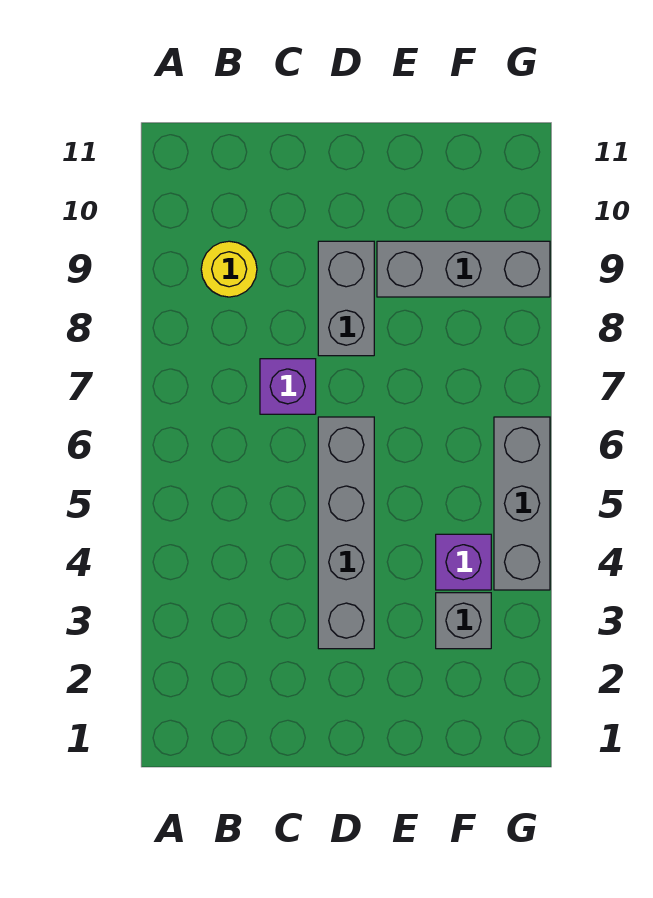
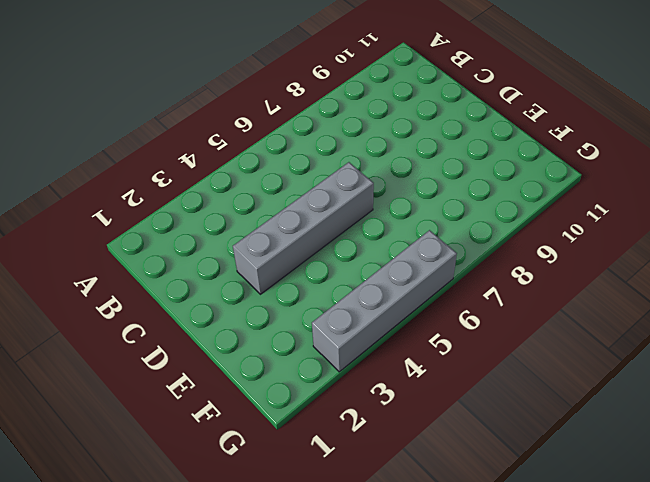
grey 1x4 brick [312,230,457,372] -> grey 1x3 brick [494,417,550,590]
none -> yellow 1x1 round brick [201,241,257,297]
none -> purple 1x1 brick [260,359,316,414]

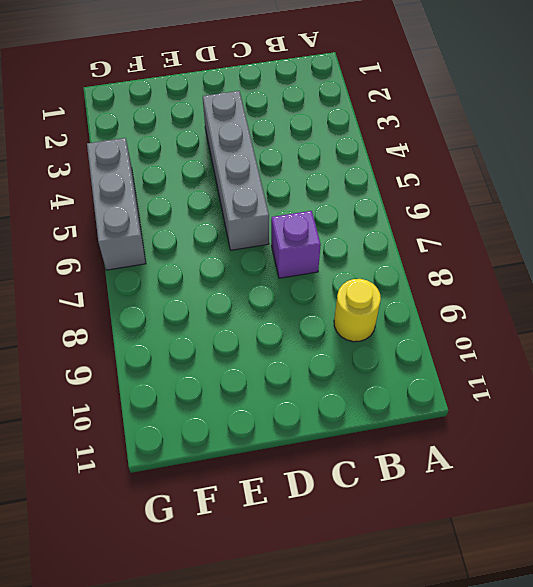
none -> grey 1x2 brick [318,241,374,356]
none -> grey 1x3 brick [377,241,550,297]

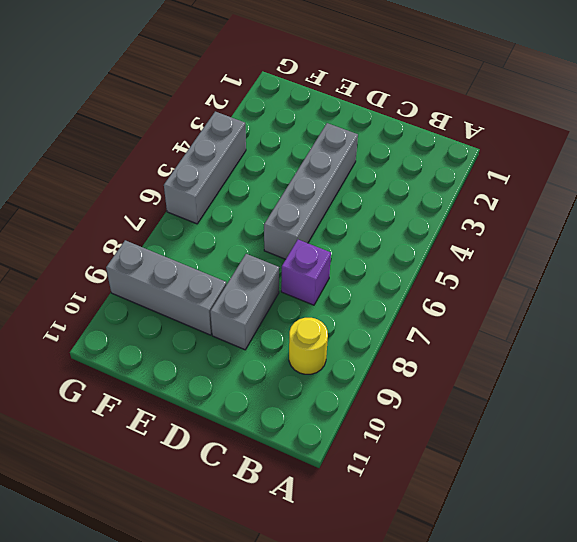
none -> grey 1x1 brick [436,593,491,649]
none -> purple 1x1 brick [436,534,491,590]

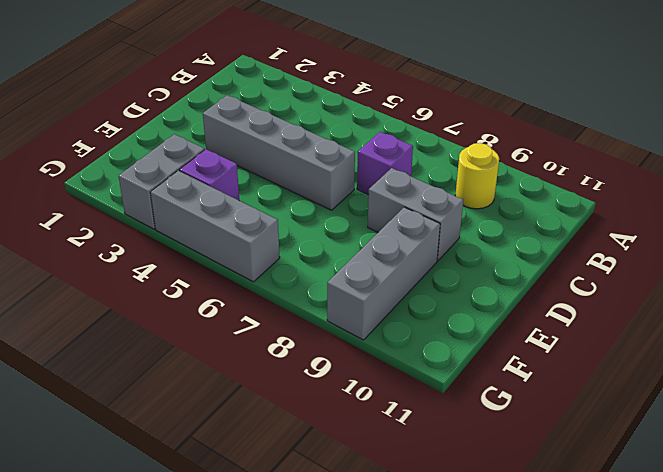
grey 1x2 brick [119,134,204,229] -> grey 1x1 brick [436,593,491,649]

